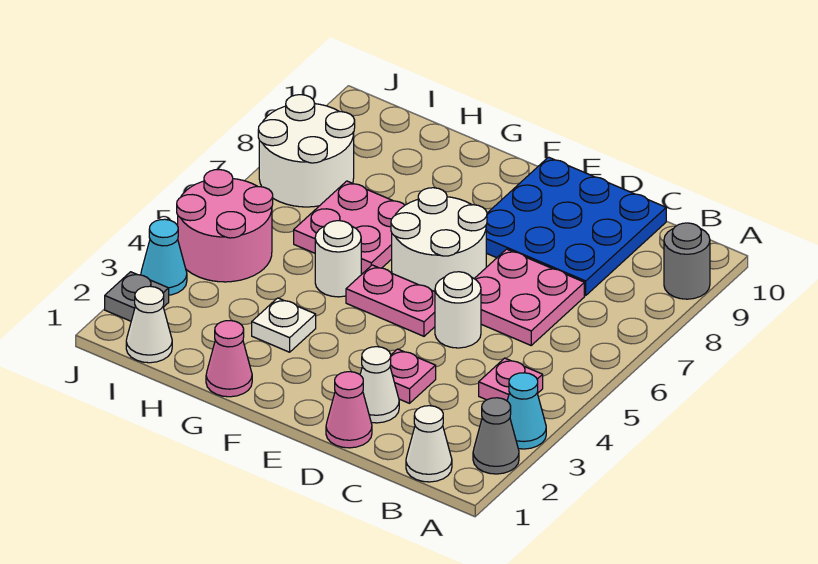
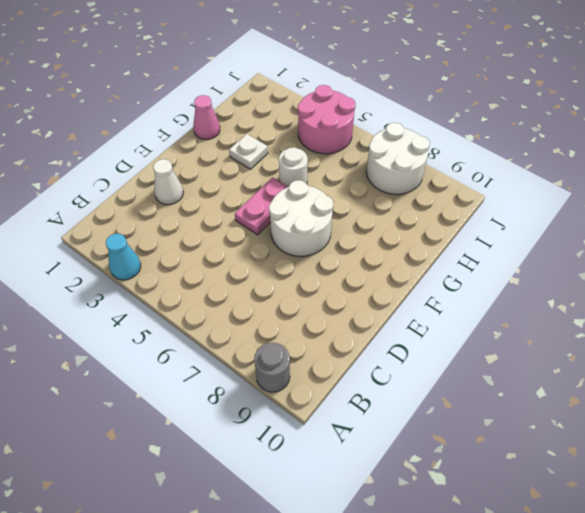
none -> grey 1x1 cone [473,398,519,474]
none -> white 1x1 cone [406,406,452,482]
none -> pink 1x1 plate [479,358,543,401]

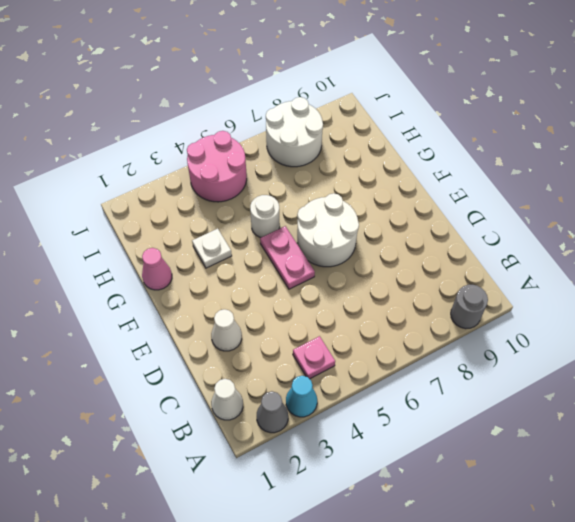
none -> pink 2x2 plate [474,249,584,345]
none -> blue 3x3 plate [486,157,666,295]
none -> pink 1x1 cone [326,372,372,448]

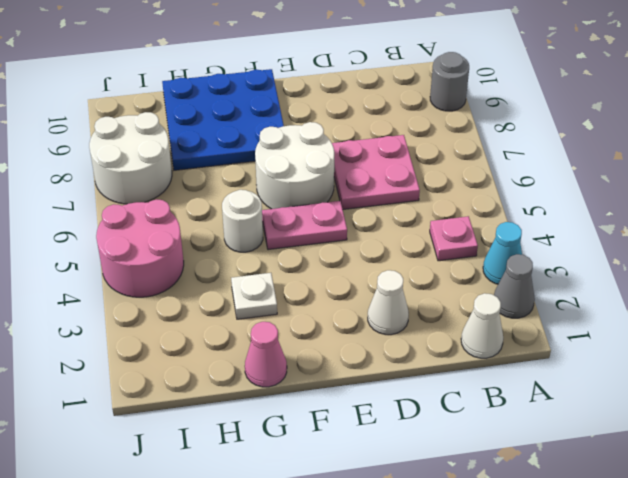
blue 3x3 plate [162,69,284,170] -> blue 3x3 plate moved to [486,157,666,295]
none -> pink 1x1 cone [326,372,372,448]
none -> pink 1x1 plate [390,349,436,403]
none -> white 1x1 round brick [435,272,481,348]

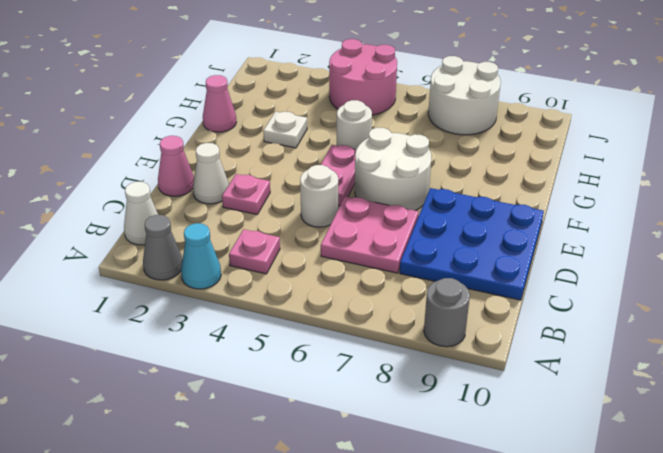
none -> pink 2x2 plate [294,181,405,274]
none -> white 1x1 cone [126,286,172,363]
none -> grey 1x1 plate [105,272,169,321]

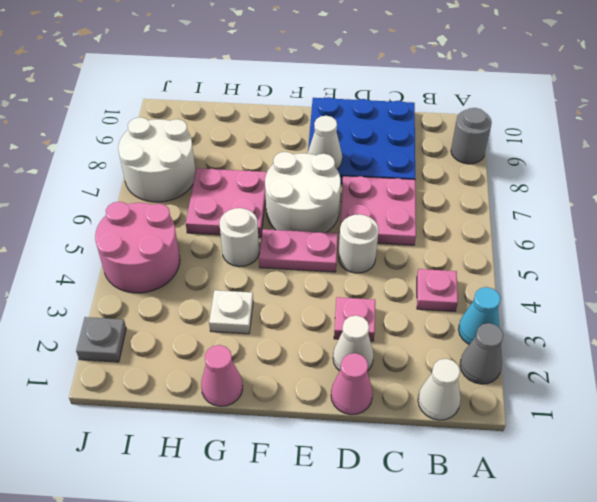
white 1x1 cone [308,116,342,169] -> white 1x1 cone moved to [126,286,172,363]
none -> cyan 1x1 cone [141,219,187,295]

